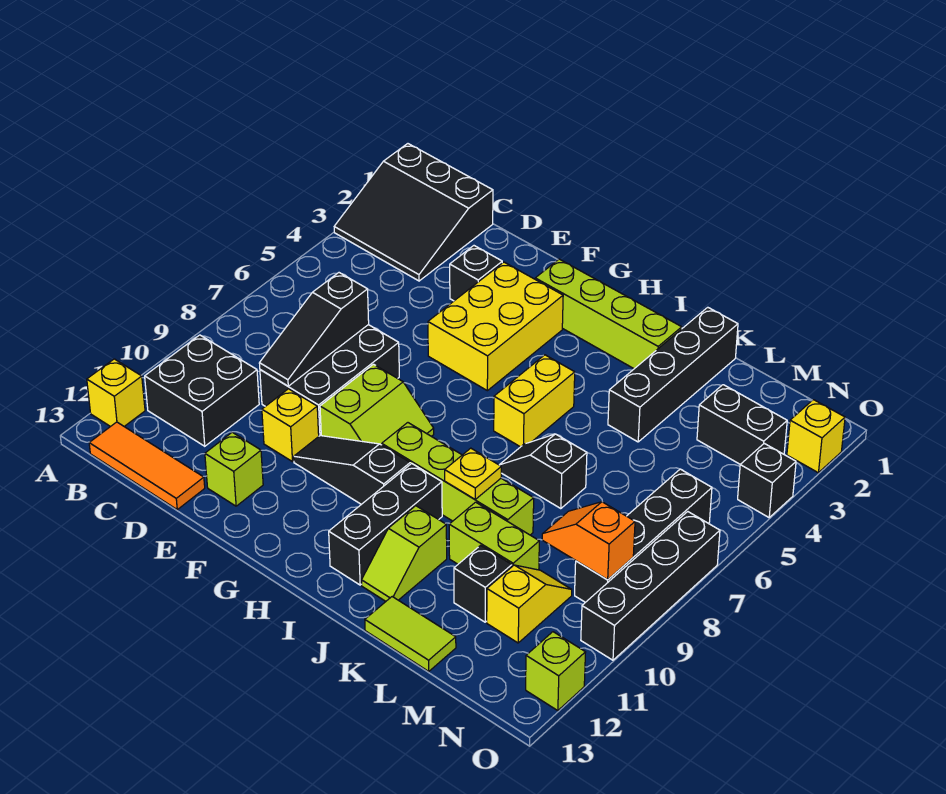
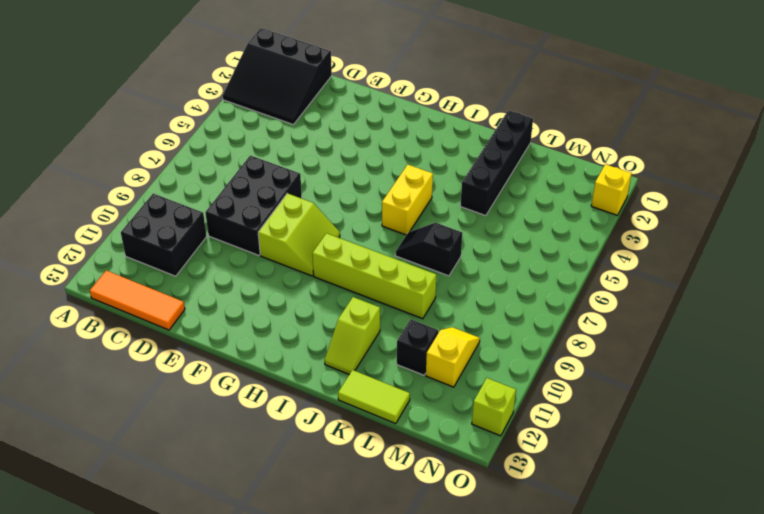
none -> yellow 1x1 brick [87,359,145,427]
none -> black 1x1 brick [450,246,502,301]
none -> yellow 1x1 brick [262,389,319,462]
none -> lime 1x1 brick [205,432,263,506]

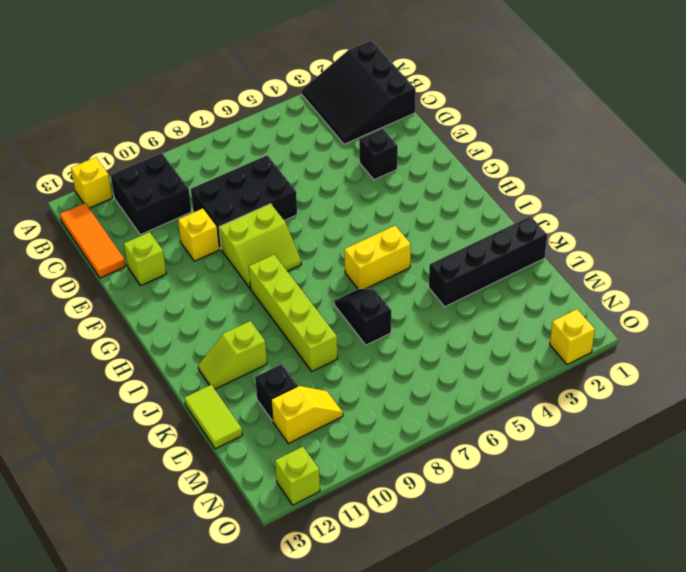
none -> yellow 2x3 brick [428,262,563,391]
none -> black 1x3 slope [294,436,410,504]
none -> lime 1x4 brick [535,259,682,369]
none -> black 1x3 brick [329,464,442,585]

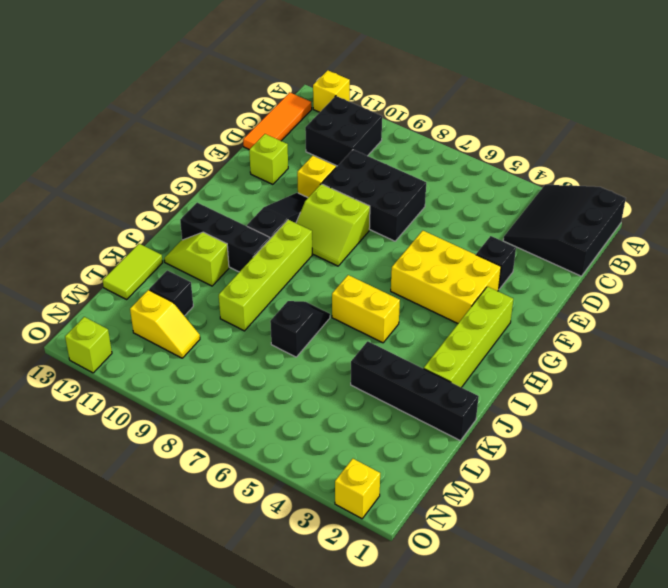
none -> lime 1x2 brick [449,502,539,570]
none -> black 1x2 brick [697,385,787,464]
none -> black 1x4 brick [575,469,712,602]
none -> black 1x1 brick [738,443,796,517]

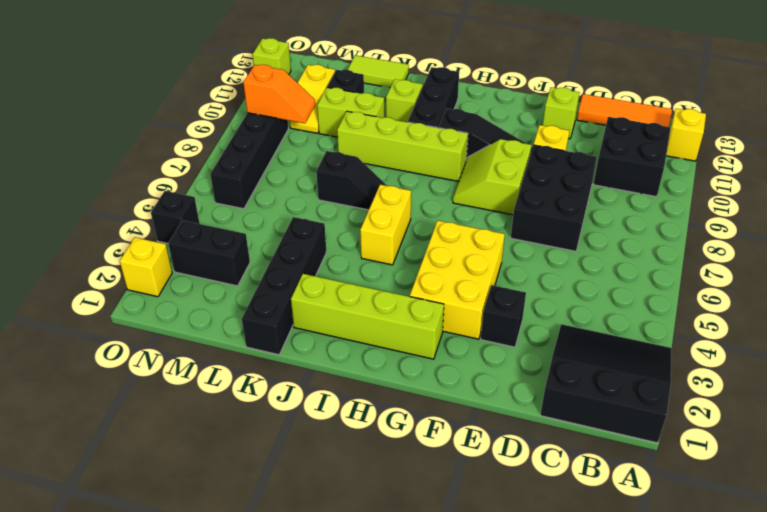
none -> black 1x4 brick [581,512,720,660]
none -> black 1x3 slope [259,273,369,386]
none -> yellow 1x1 plate [445,448,501,499]

